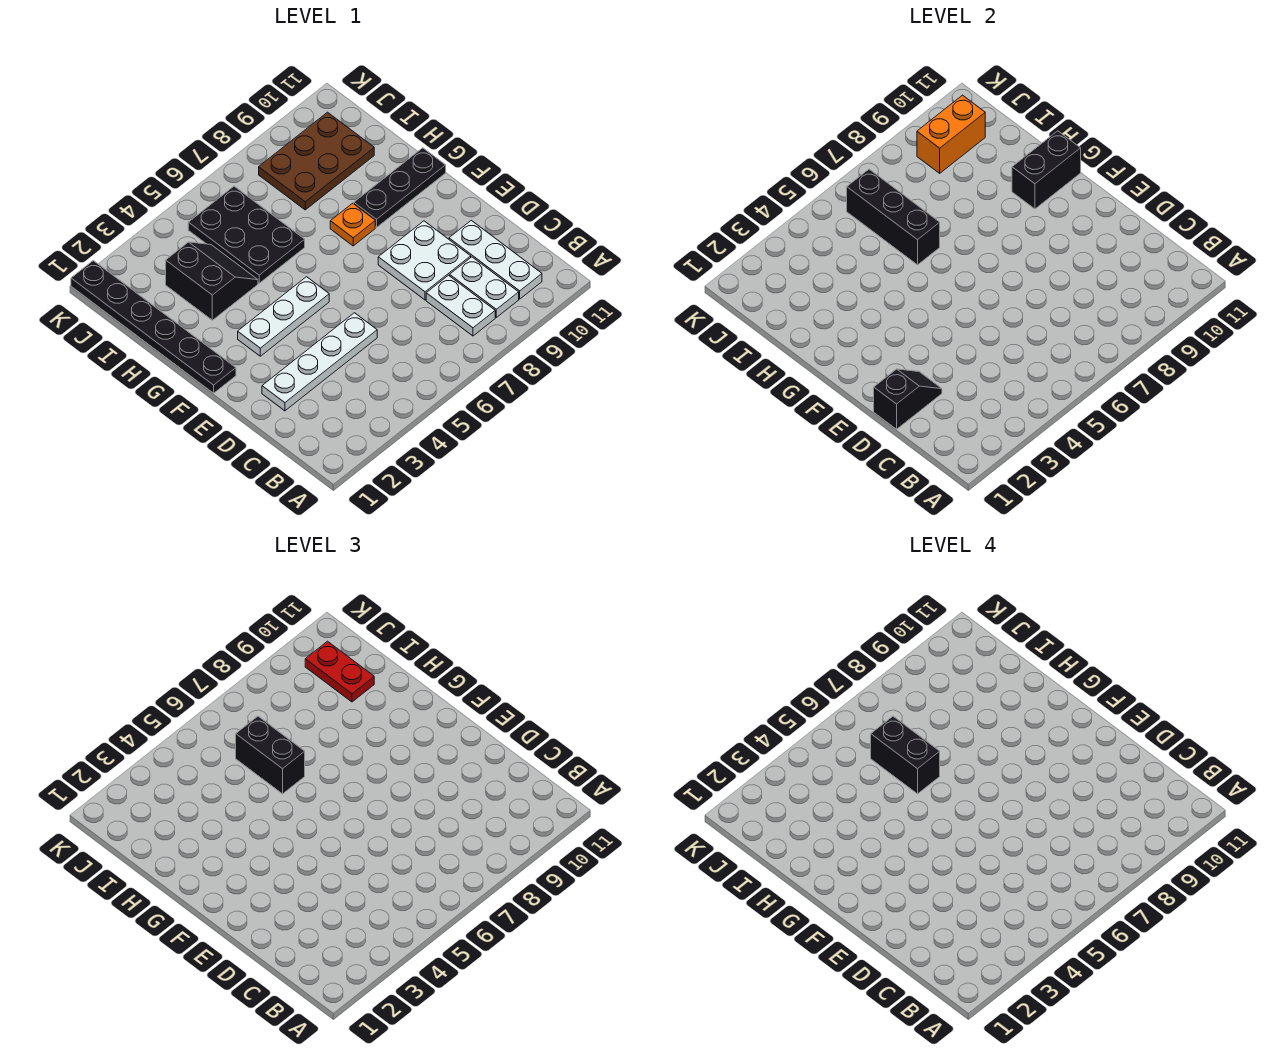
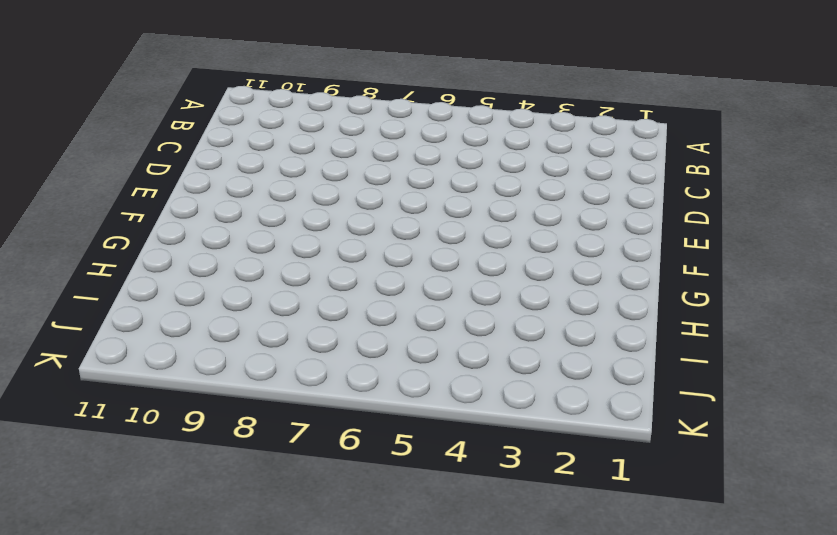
none -> white 1x2 plate [426,275,495,336]
none -> white 1x2 plate [450,257,519,317]
none -> white 1x3 plate [449,220,542,299]

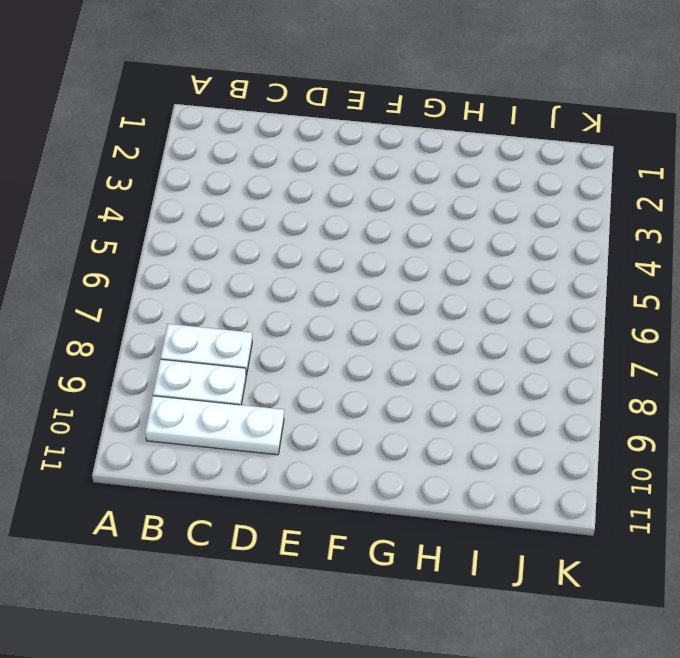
none -> white 1x4 plate [262,313,377,411]
none -> white 2x2 plate [378,221,471,300]
none -> black 1x6 plate [71,261,236,393]

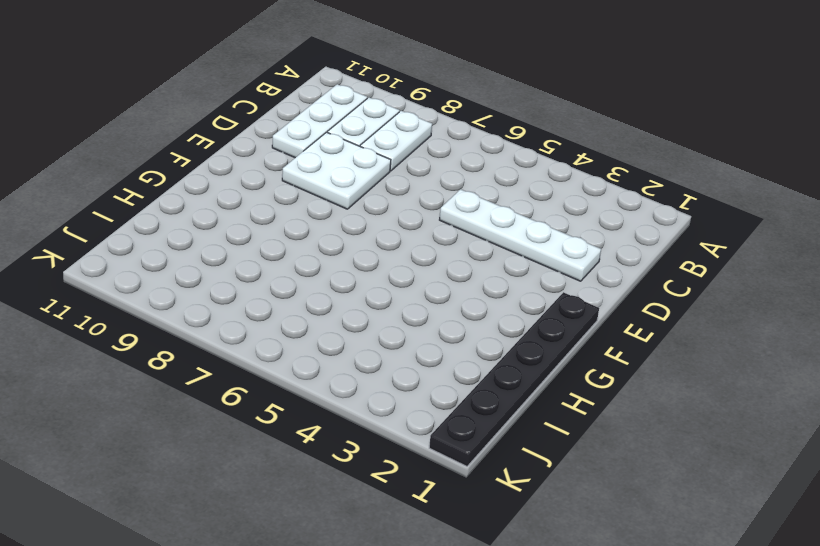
none -> white 1x3 plate [238,277,329,356]
none -> orange 1x1 plate [330,203,375,246]
none -> black 1x3 plate [354,148,446,227]

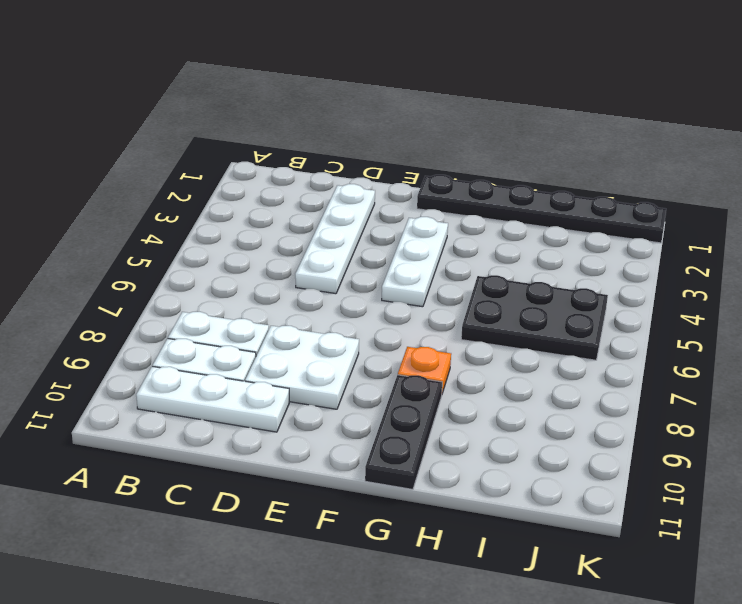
none -> black 2x2 slope [166,242,258,320]
none -> brown 2x3 plate [259,112,374,210]
none -> black 1x2 slope [874,369,942,429]

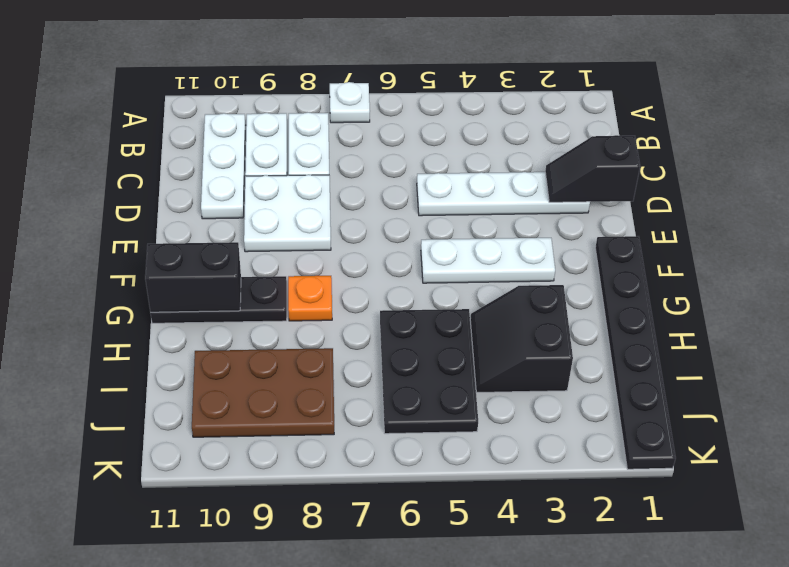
white 1x1 plate [330,82,370,123] -> none
none -> black 1x3 brick [847,169,940,265]
none -> orange 1x2 brick [917,95,985,173]
none -> black 1x2 brick [236,716,305,794]

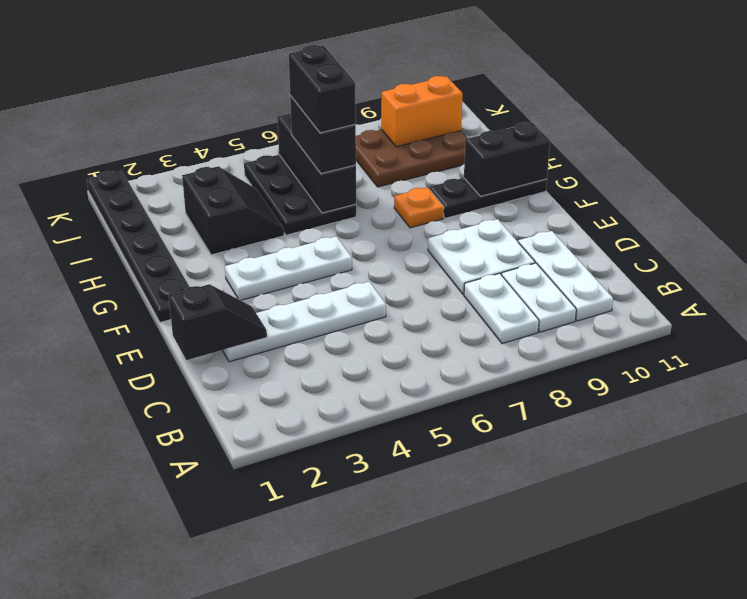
none -> red 1x2 plate [305,641,374,702]

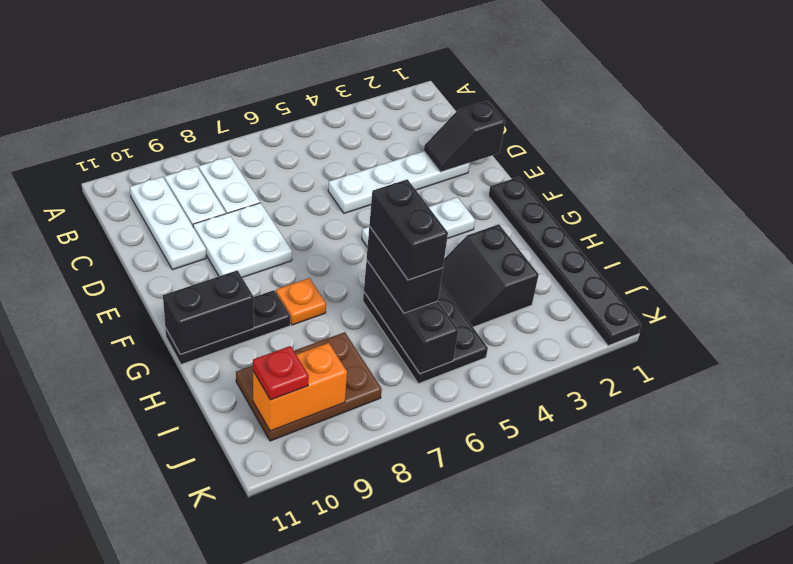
red 1x1 plate [253,346,309,400] -> red 1x2 plate [305,641,374,702]

